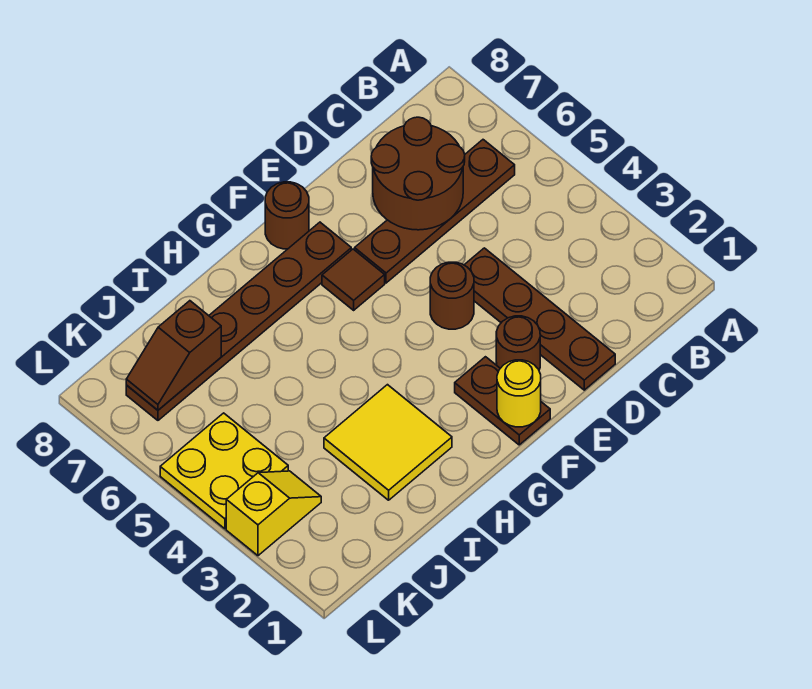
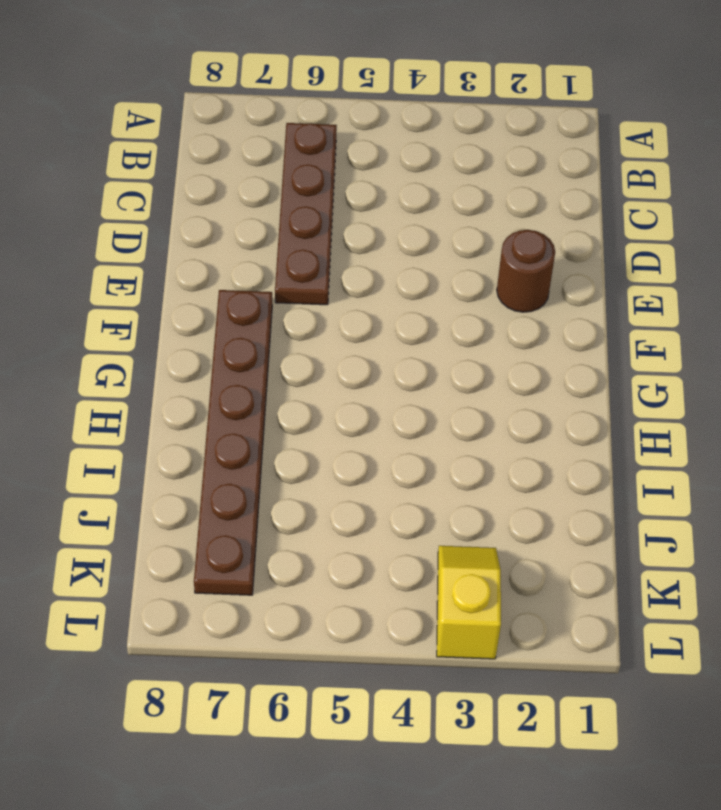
none -> brown 1x4 plate [465,248,615,390]
none -> brown 1x1 round brick [430,262,474,329]
none -> brown 1x2 plate [455,357,550,445]

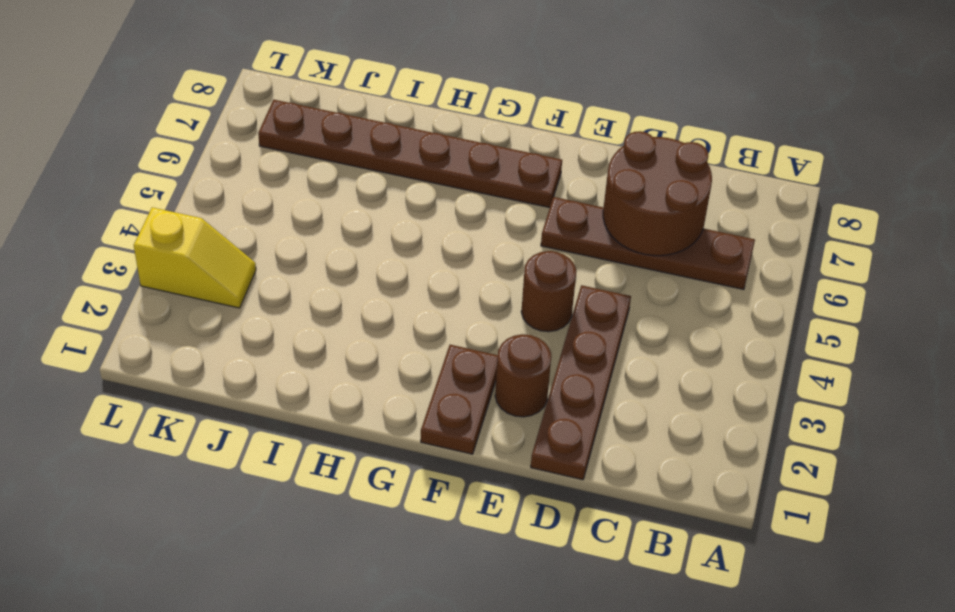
none -> brown 1x1 tile [322,249,385,310]
none -> brown 1x1 round brick [265,182,309,249]
none -> yellow 2x2 tile [324,385,452,500]

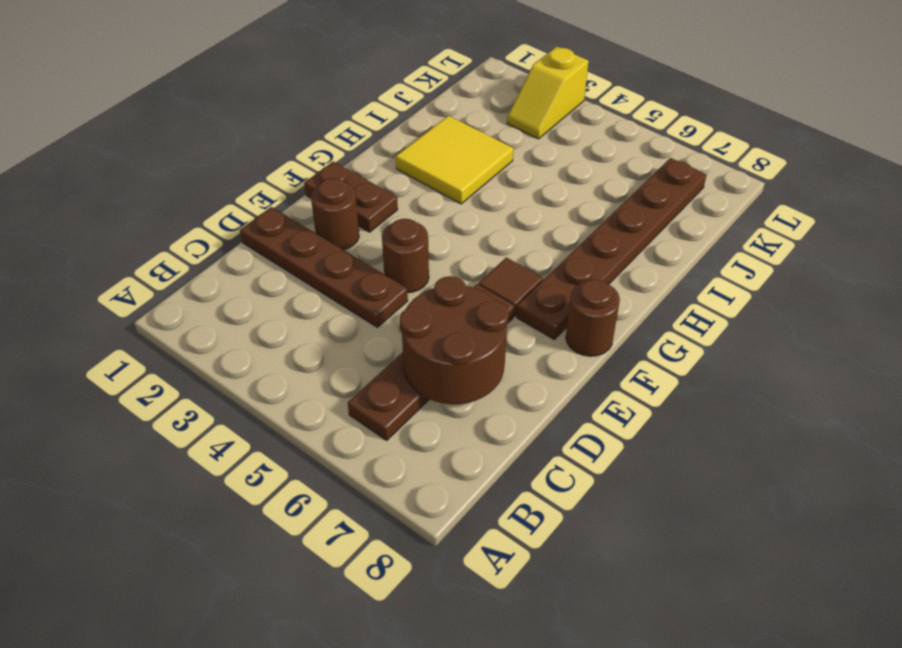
none -> yellow 2x2 plate [160,413,288,529]
none -> yellow 1x1 round brick [497,360,541,427]
none -> brown 1x2 slope [126,301,221,410]

